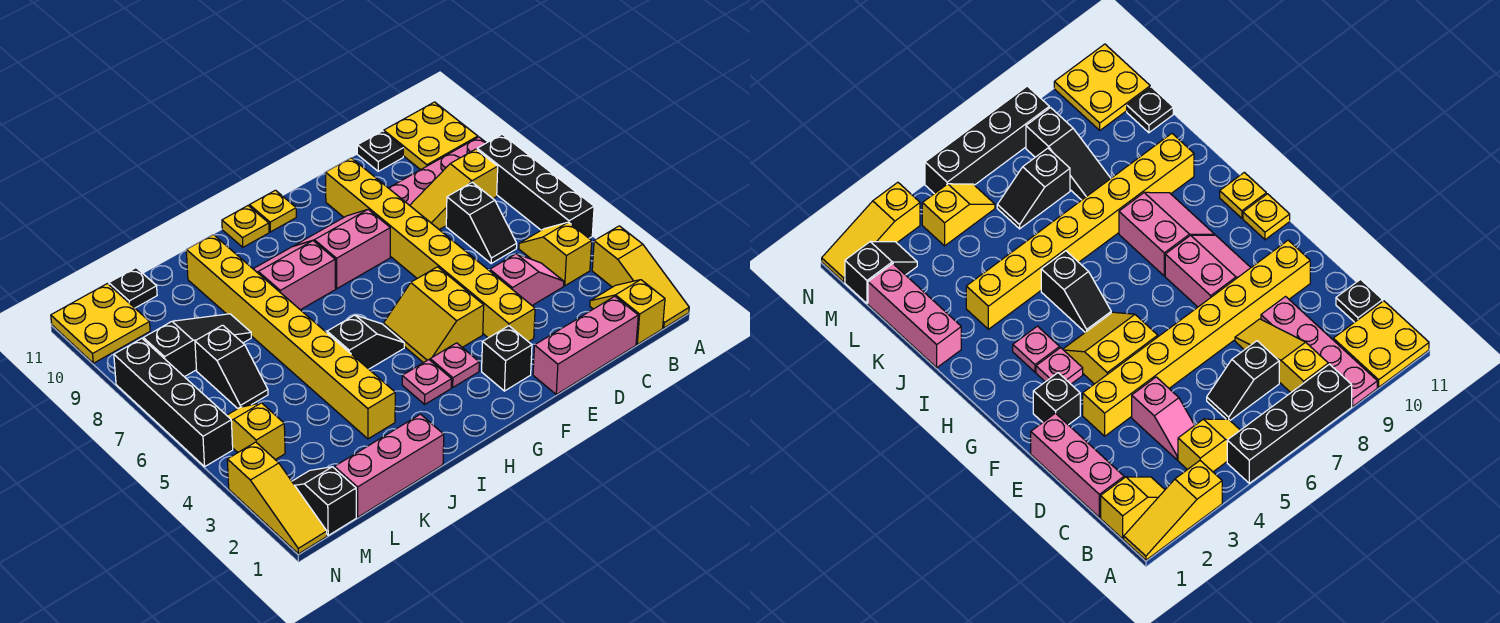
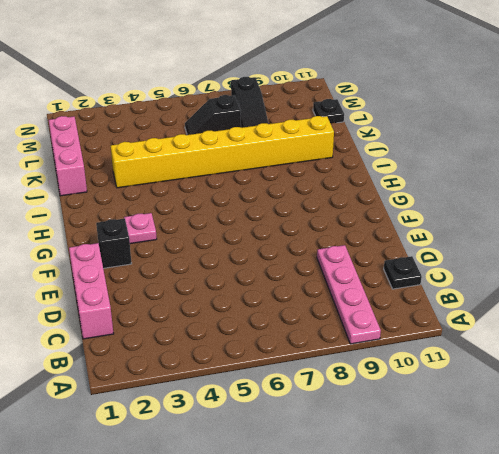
none -> yellow 1x3 slope [592,226,689,328]
none -> black 1x4 brick [477,134,594,238]
none -> yellow 2x2 plate [384,102,478,170]
none -> yellow 1x2 slope [590,280,665,344]

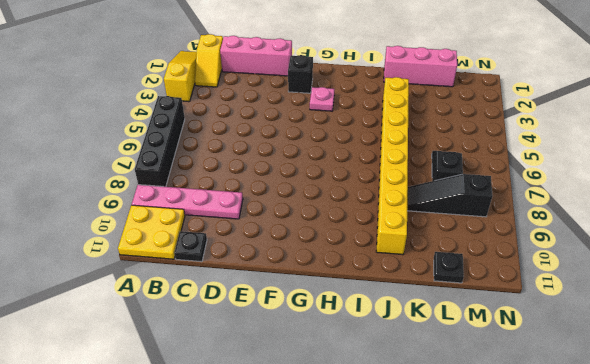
none -> yellow 1x2 slope [519,222,592,286]
none -> yellow 1x3 slope [410,149,498,230]
none -> pink 1x2 slope [490,254,564,305]
none -> black 1x2 slope [446,182,517,264]

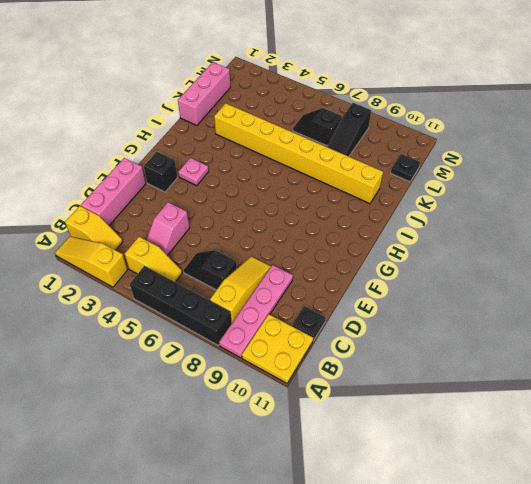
none -> yellow 1x8 brick [325,158,535,342]
none -> yellow 2x2 slope [384,267,484,363]
none -> pink 2x2 slope [295,209,390,289]
none -> yellow 1x1 plate [250,190,296,232]

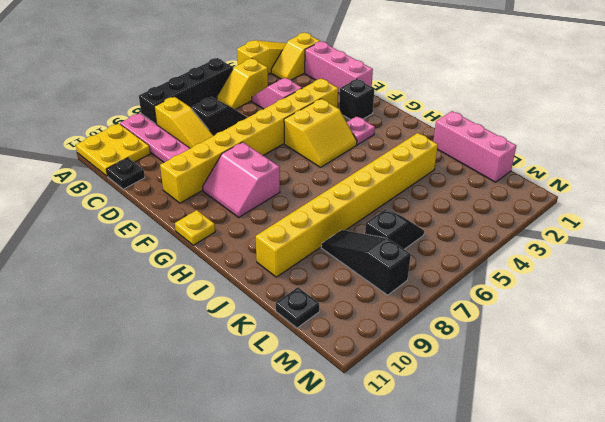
none -> pink 1x1 plate [402,360,452,404]
none -> black 1x2 slope [327,315,404,369]
none -> pink 2x2 slope [254,241,336,310]
none -> yellow 1x1 plate [222,206,269,247]

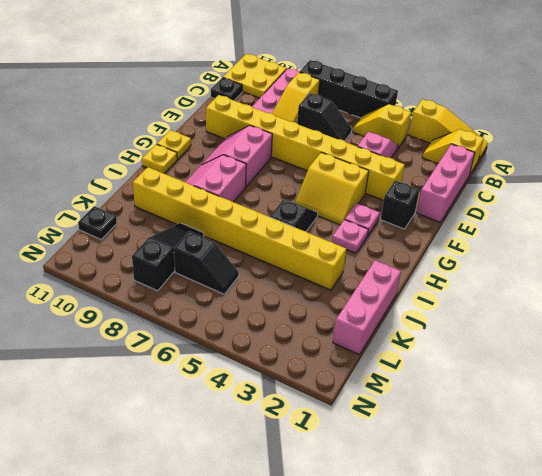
none -> black 1x2 slope [292,467,356,535]
none -> yellow 1x2 slope [227,403,285,460]
none -> yellow 2x2 plate [51,284,150,363]
none -> yellow 1x3 slope [227,442,327,554]

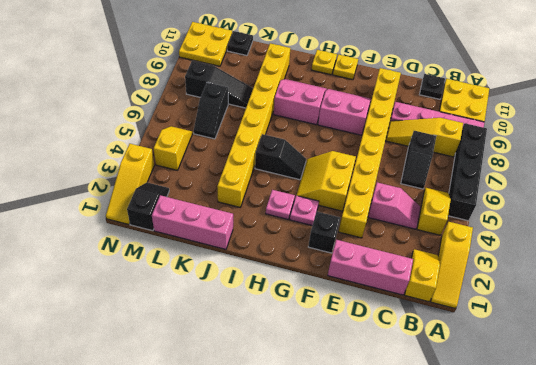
none -> black 1x4 brick [114,338,233,467]

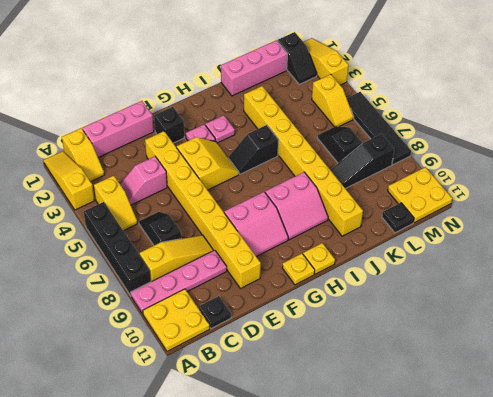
black 1x4 tile [347,92,411,165] -> black 1x4 brick [114,338,233,467]

